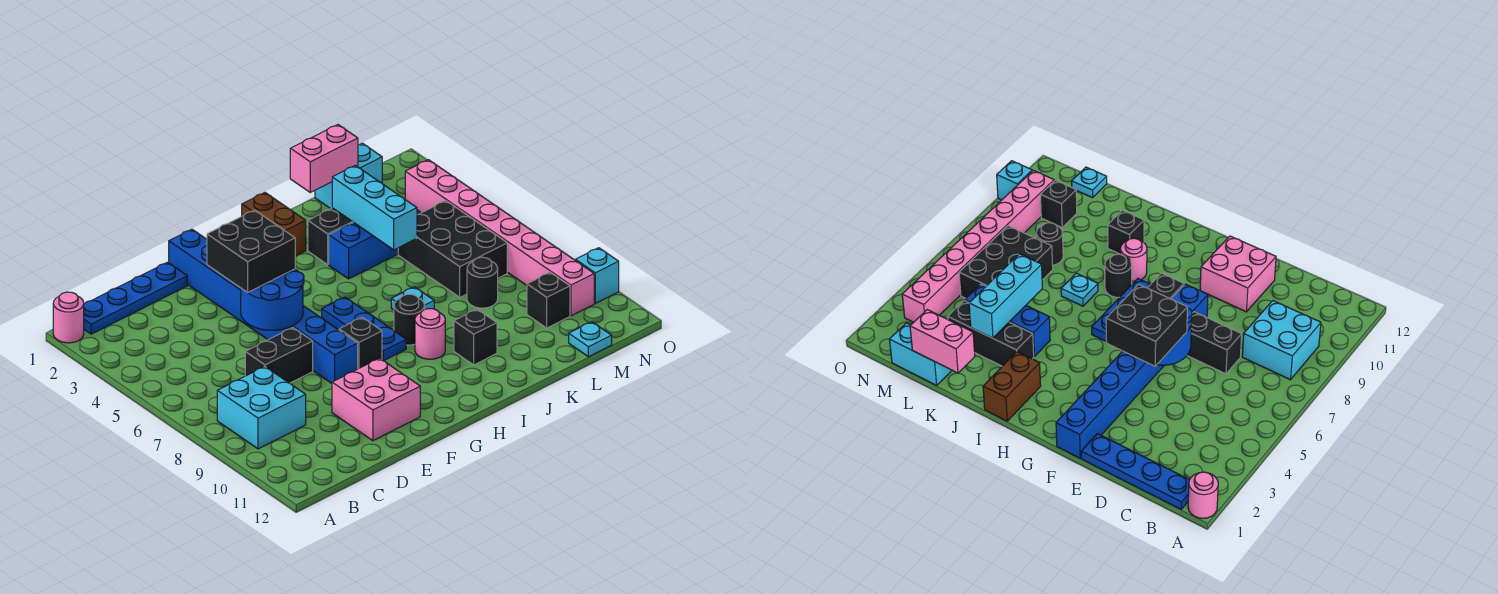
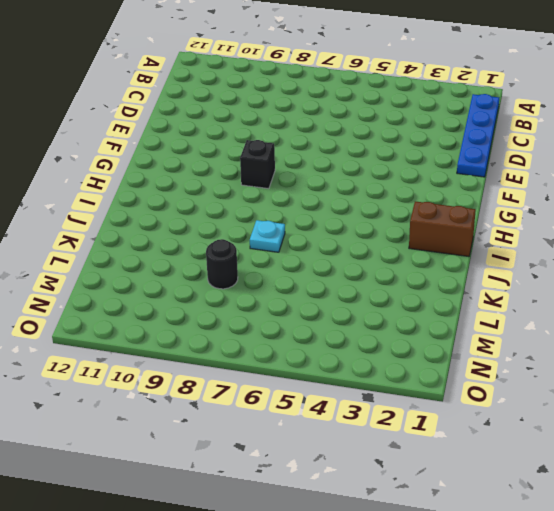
none -> pink 1x1 round brick [53,292,84,343]
none -> cyan 2x2 brick [217,367,306,449]
none -> black 1x2 brick [245,328,313,383]

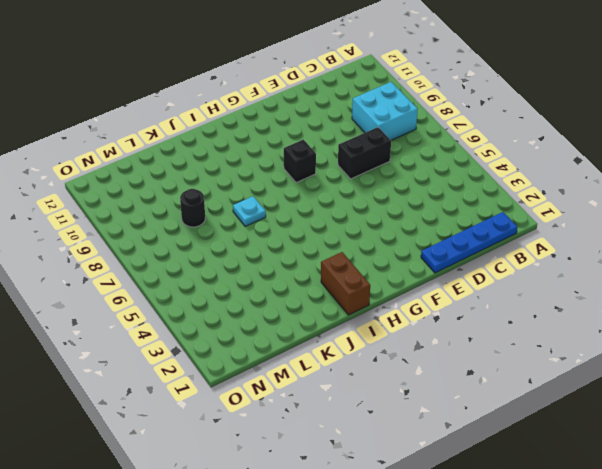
none -> pink 1x1 round brick [53,292,84,343]
none -> pink 2x2 brick [332,358,420,441]
none -> blue 1x8 brick [169,229,358,383]

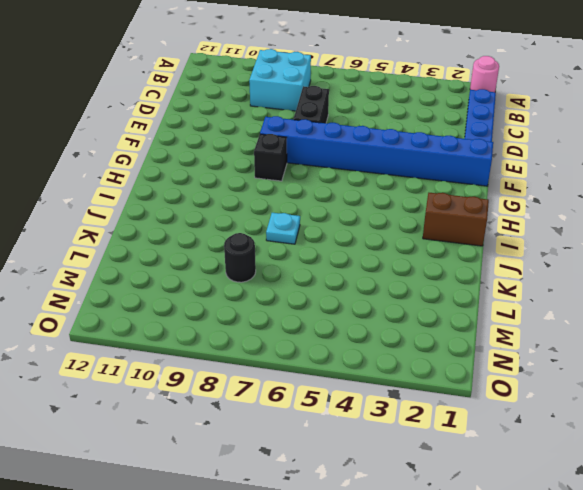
none -> pink 2x2 brick [332,358,420,441]
none -> blue 1x3 plate [322,297,406,361]
none -> black 1x1 round brick [394,294,425,345]

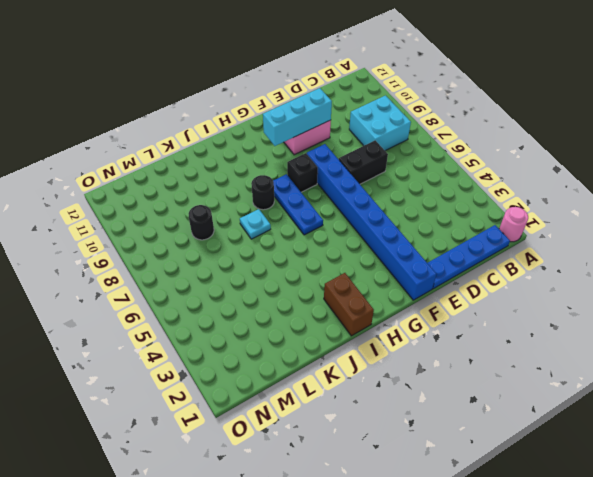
cyan 1x3 brick [263,88,332,146] -> cyan 1x3 brick turned to [332,165,417,250]
none -> pink 1x1 round brick [415,309,445,359]
none -> black 1x3 brick [308,208,353,264]
none -> blue 1x3 brick [329,210,420,279]

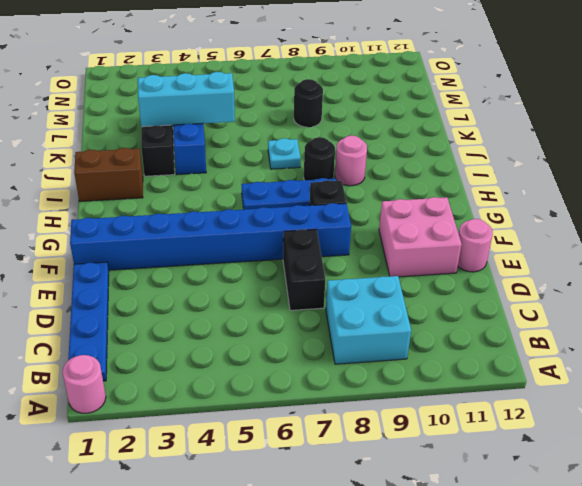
pink 1x1 round brick [458,219,493,272] -> none
none -> black 1x1 brick [454,309,497,365]
none -> cyan 1x2 brick [315,143,382,209]
none -> black 2x3 brick [398,201,507,297]

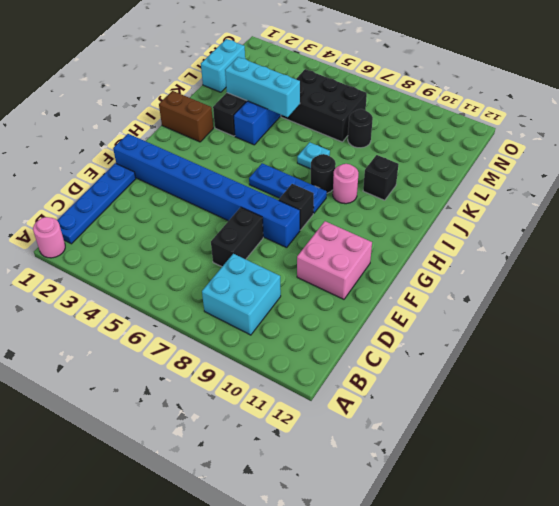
none -> black 1x1 brick [527,272,570,328]
none -> cyan 1x1 plate [569,322,612,357]
none -> pink 1x8 brick [405,160,594,316]

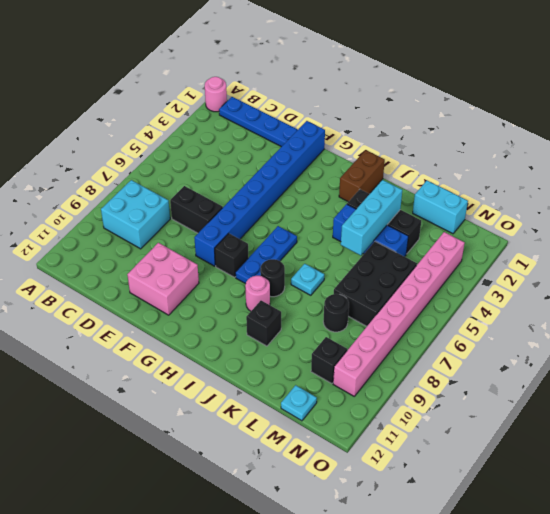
none -> cyan 1x1 brick [576,248,619,304]
none -> blue 2x2 round brick [241,269,304,330]
none -> pink 1x2 brick [290,125,358,192]

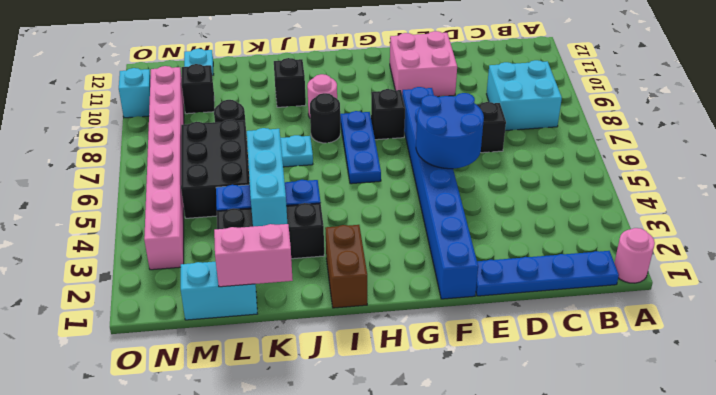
none -> black 2x2 brick [207,210,295,293]

